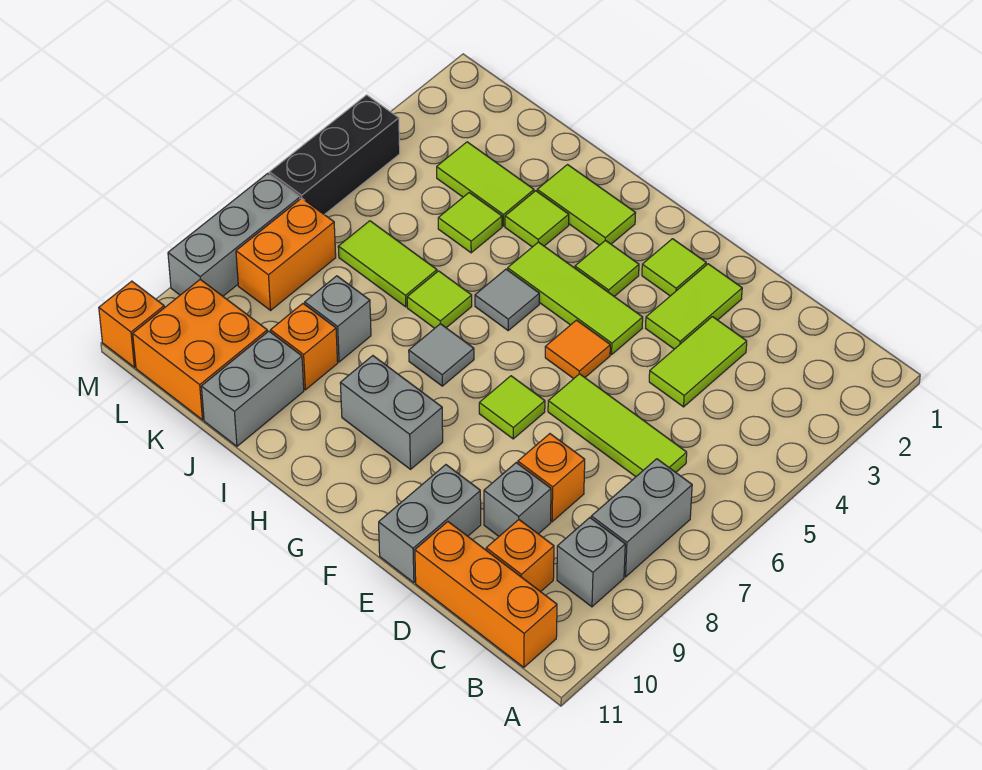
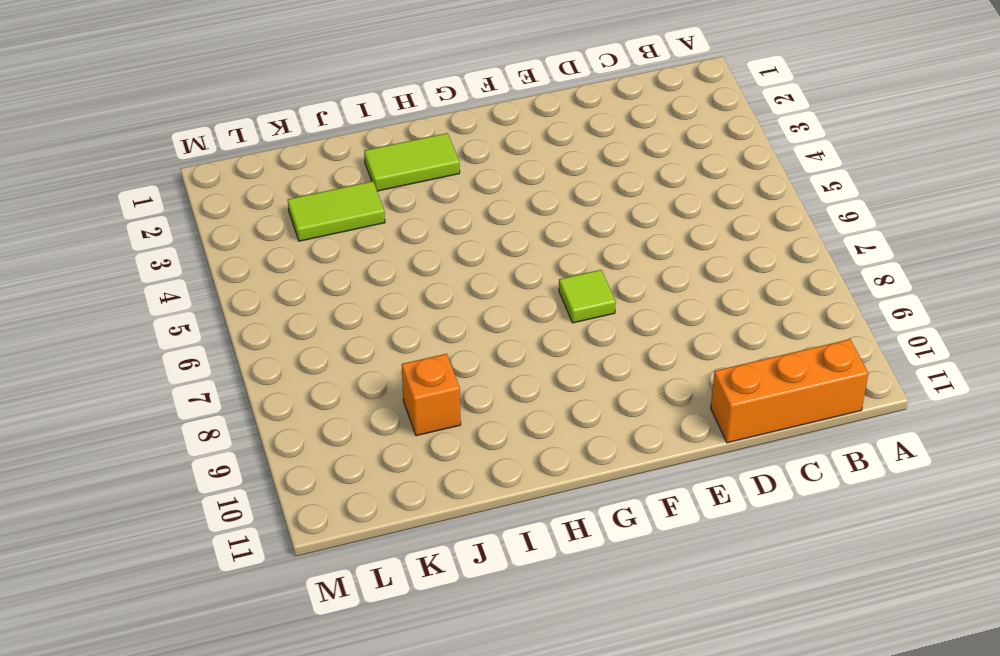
none -> grey 1x2 brick [591,459,692,577]
none -> grey 1x1 brick [557,518,625,607]
none -> lime 1x3 tile [548,374,687,477]
none -> orange 1x1 brick [486,520,554,592]

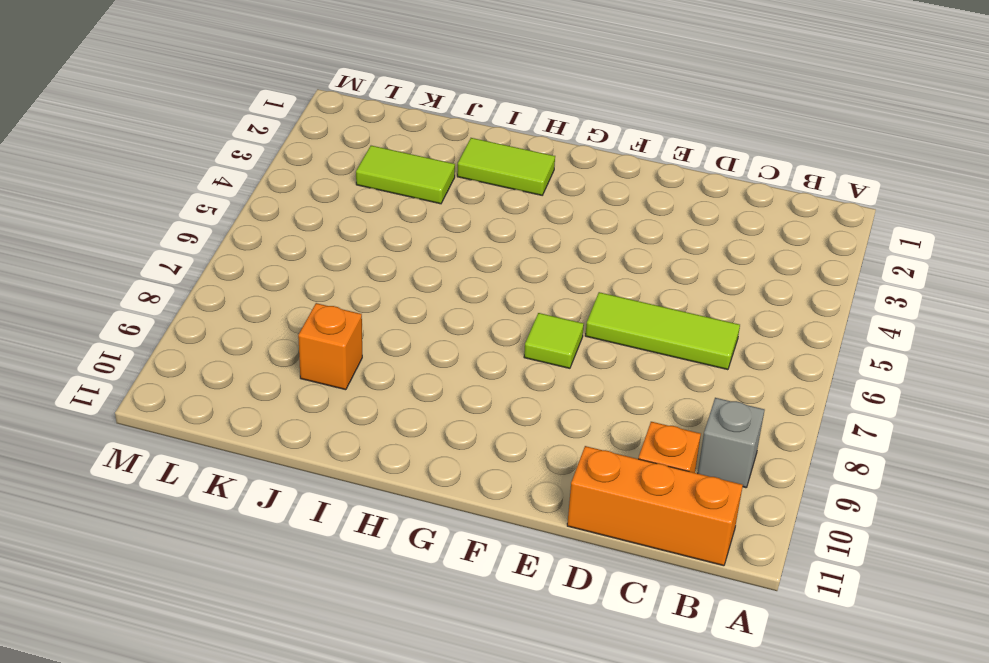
none -> grey 1x2 brick [591,459,692,577]
none -> lime 1x2 tile [649,317,747,407]
none -> orange 1x1 brick [518,434,585,522]
none -> grey 1x1 brick [484,463,551,536]

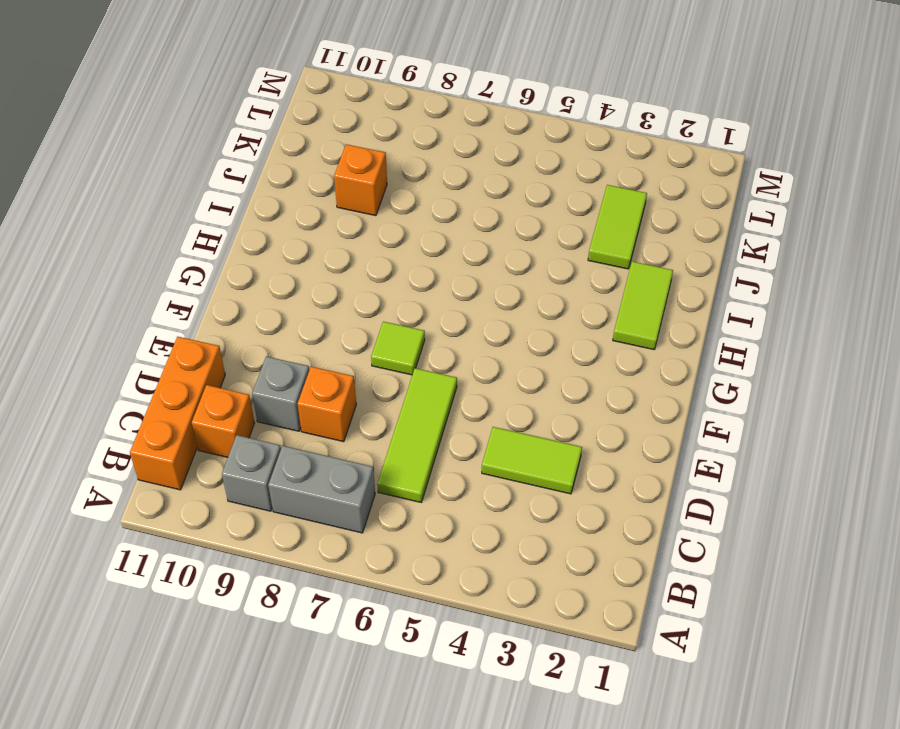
none -> lime 1x2 tile [646,264,742,349]
none -> grey 1x2 brick [379,465,481,583]
none -> lime 1x1 tile [642,239,706,296]
none -> lime 1x3 tile [508,242,643,355]

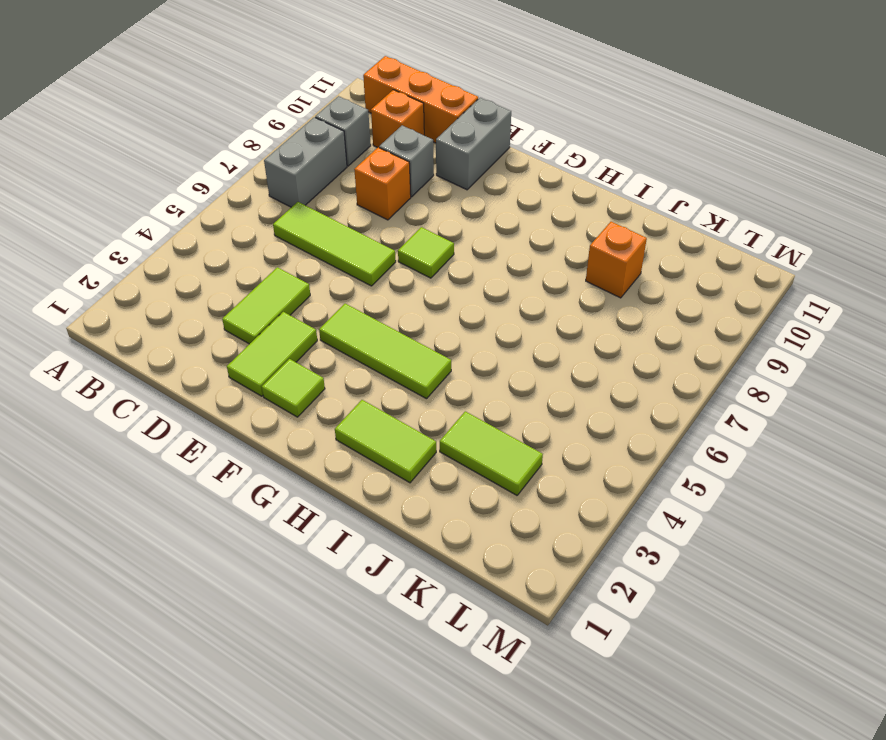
none -> orange 1x1 tile [545,320,610,379]
none -> lime 1x1 tile [575,240,639,296]
none -> grey 1x2 brick [340,356,443,469]
none -> grey 1x1 tile [475,269,539,330]

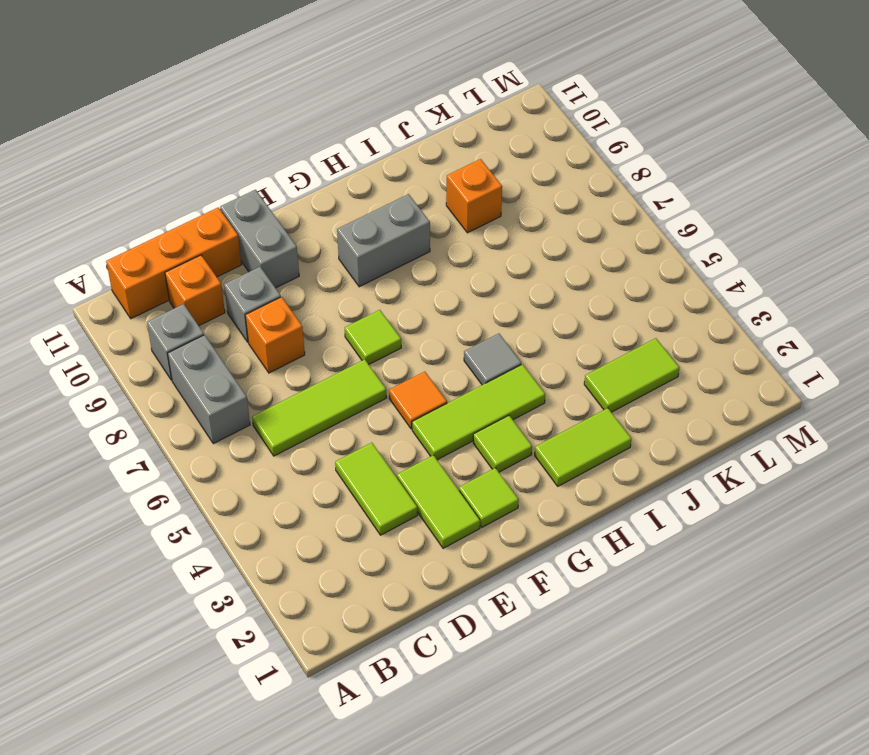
none -> grey 1x1 tile [409,324,474,386]
none -> lime 1x1 tile [505,191,569,247]
none -> lime 1x1 tile [407,271,472,328]
none -> lime 1x1 tile [438,193,502,253]

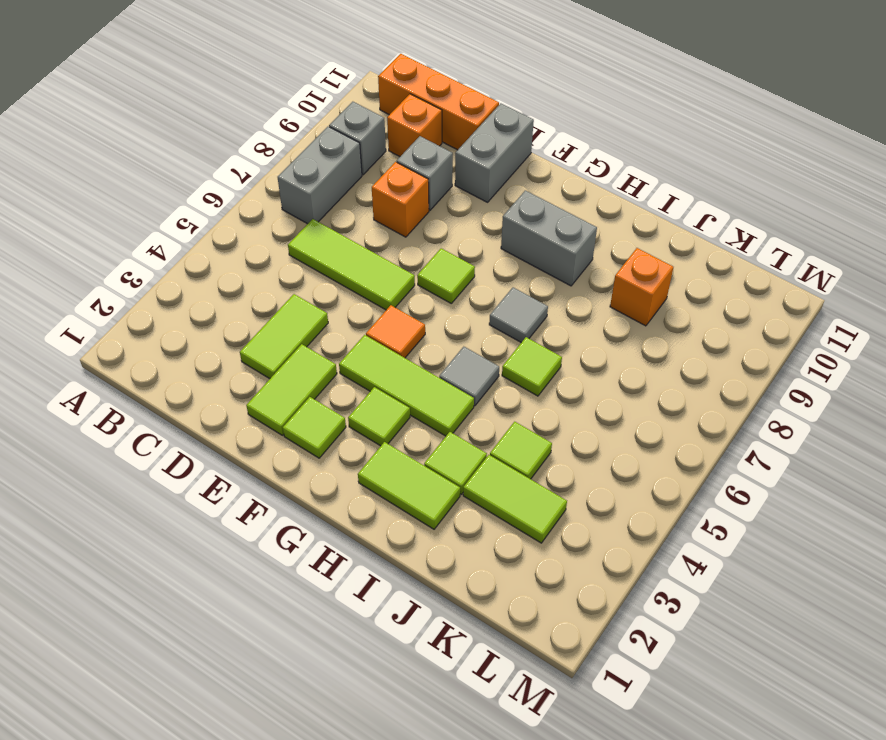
none -> lime 1x2 tile [338,221,437,307]
none -> grey 1x1 brick [305,276,371,362]
none -> grey 1x2 brick [201,331,304,446]
none -> orange 2x2 brick [133,280,267,420]

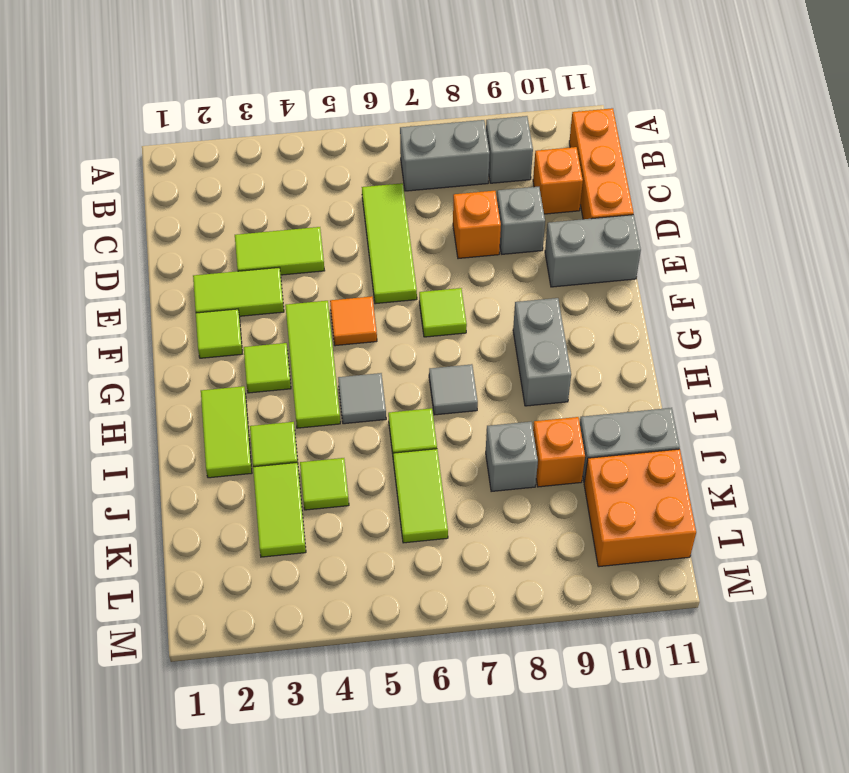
none -> orange 1x2 brick [236,198,336,310]
none -> black 1x3 brick [269,95,400,215]
none -> grey 1x3 brick [168,173,300,296]
none -> orange 1x1 brick [99,281,164,367]

